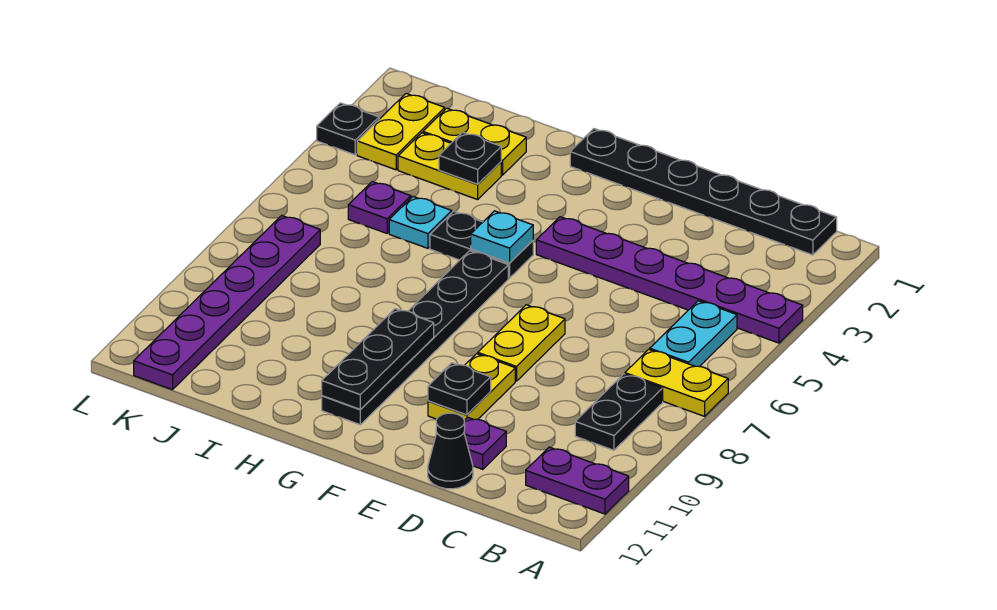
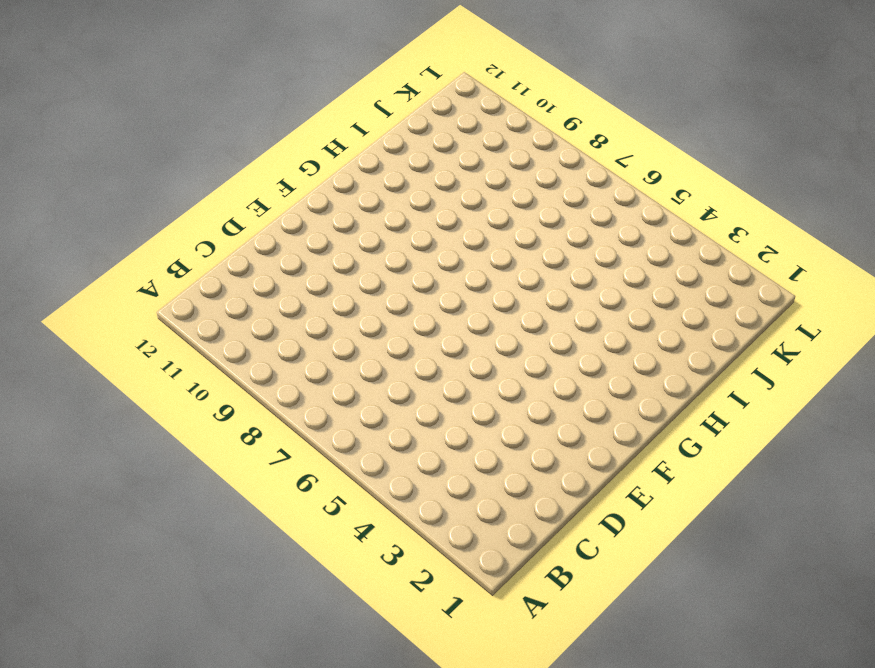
none -> purple 1x6 plate [536,217,803,343]
none -> yellow 1x2 plate [625,349,728,416]
none -> purple 1x2 plate [526,447,629,514]

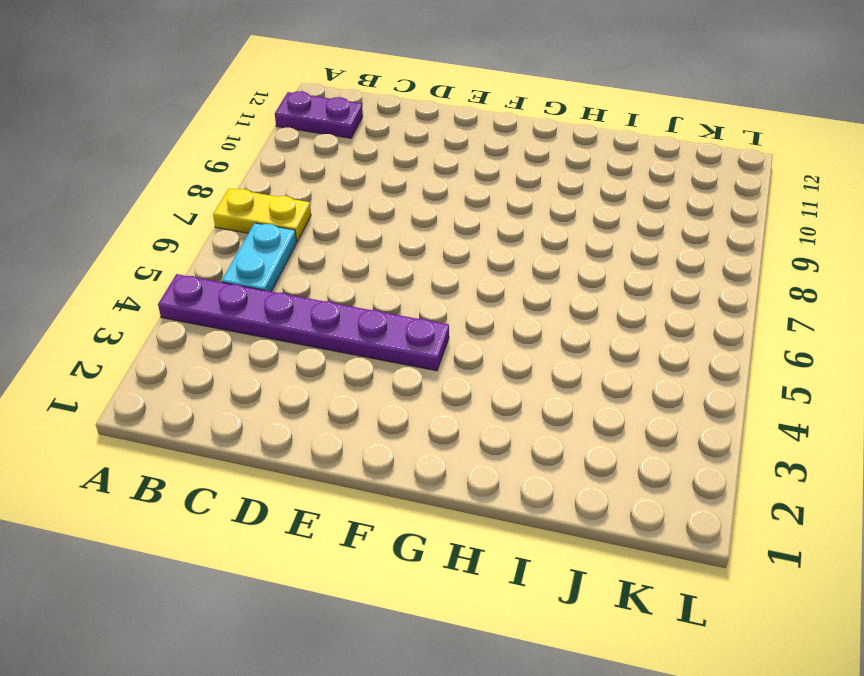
none -> black 1x6 plate [570,129,837,255]
none -> black 1x2 plate [575,374,663,450]
none -> purple 1x1 plate [464,417,506,469]

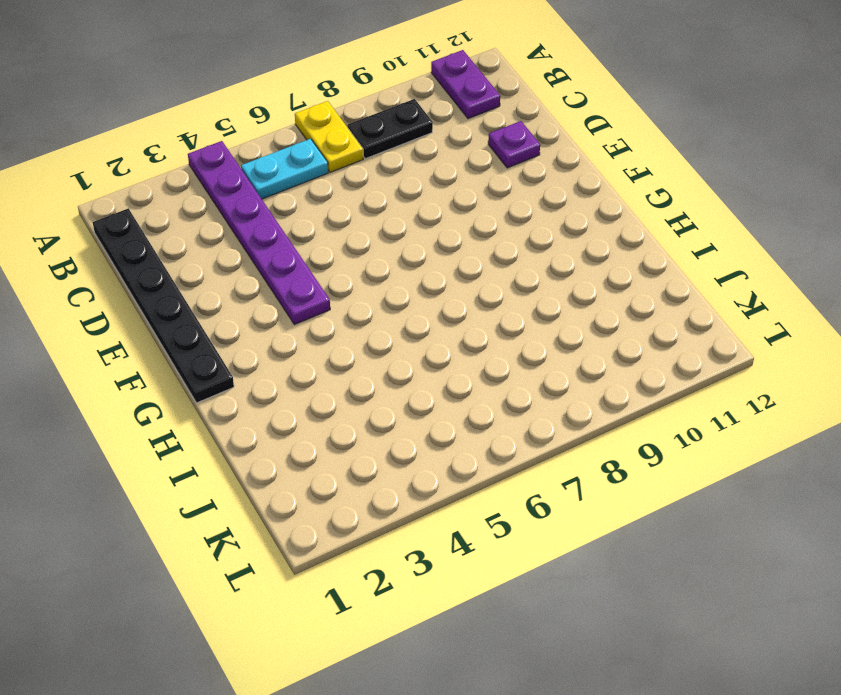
none -> black 1x1 cone [428,413,473,489]
none -> yellow 1x2 plate [478,305,565,381]
none -> yellow 1x2 plate [428,354,515,420]

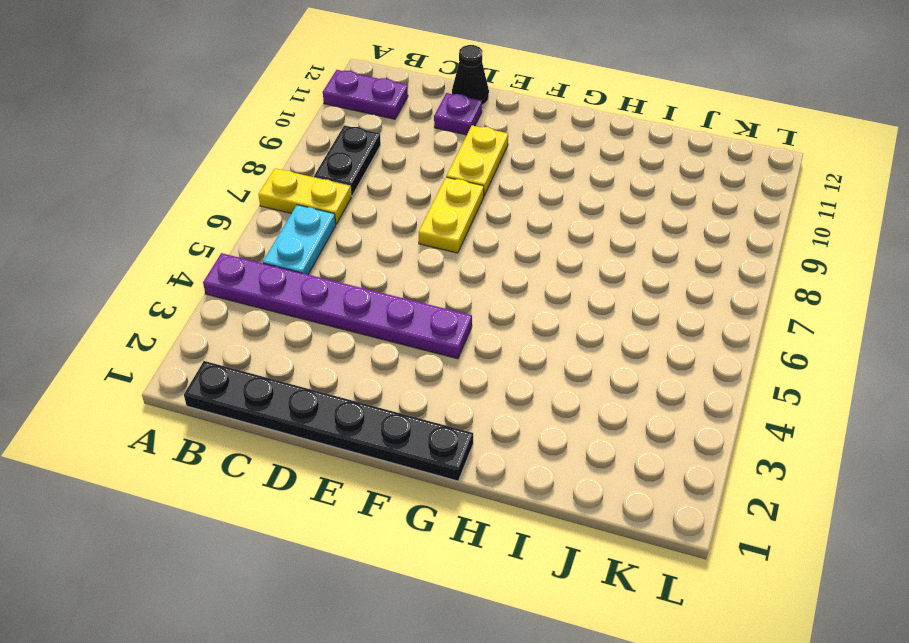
none -> black 1x2 plate [430,211,533,278]
none -> black 1x6 plate [322,251,508,425]
none -> yellow 1x2 plate [423,108,526,175]

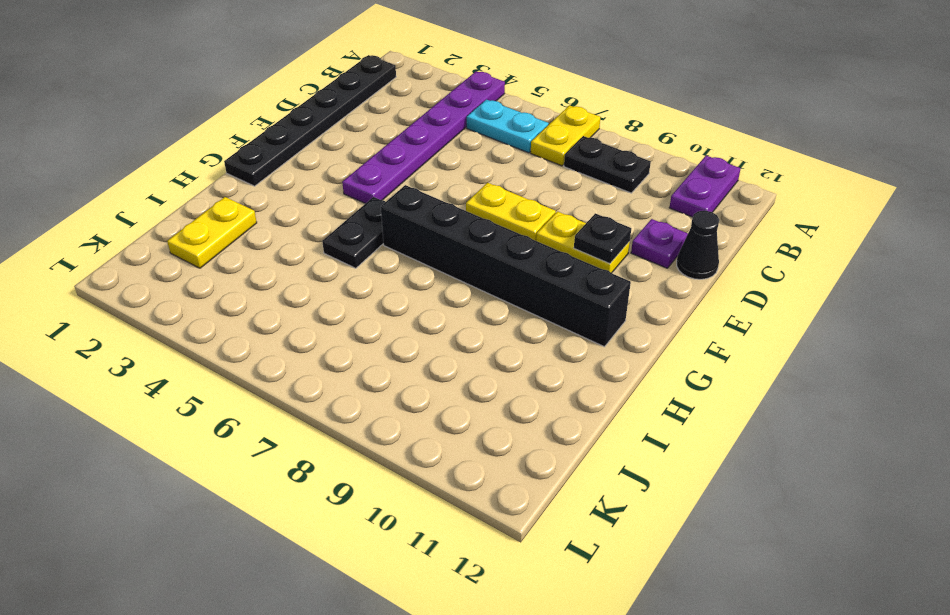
black 1x6 brick [381,185,631,347] -> black 1x6 plate [322,251,508,425]
none -> yellow 1x2 plate [398,133,501,200]
none -> cyan 1x1 plate [389,197,452,248]
none -> purple 1x1 plate [348,182,411,233]

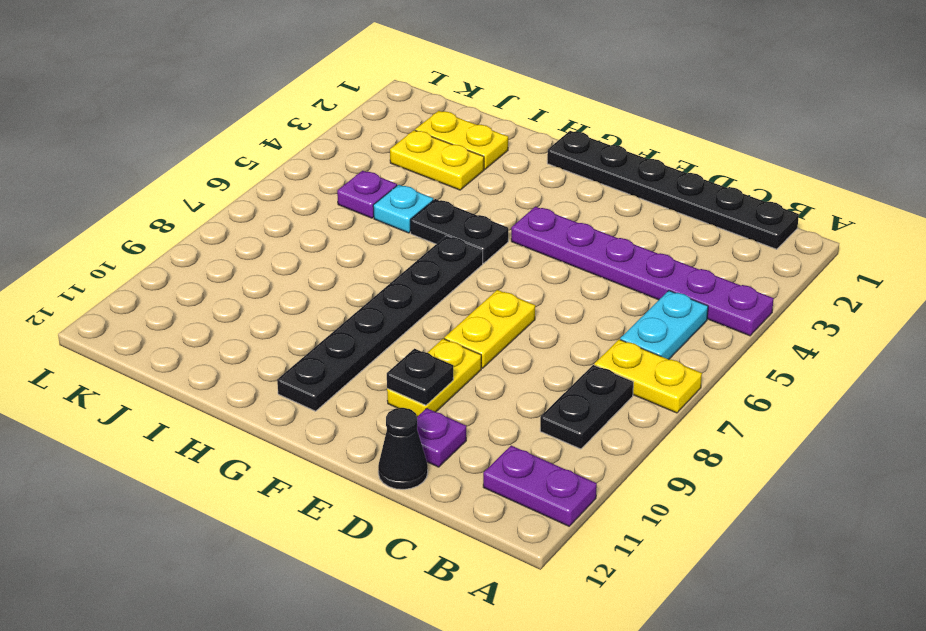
none -> yellow 1x2 plate [357,94,445,170]
none -> purple 1x6 plate [134,216,320,390]
none -> black 1x1 plate [317,103,379,155]

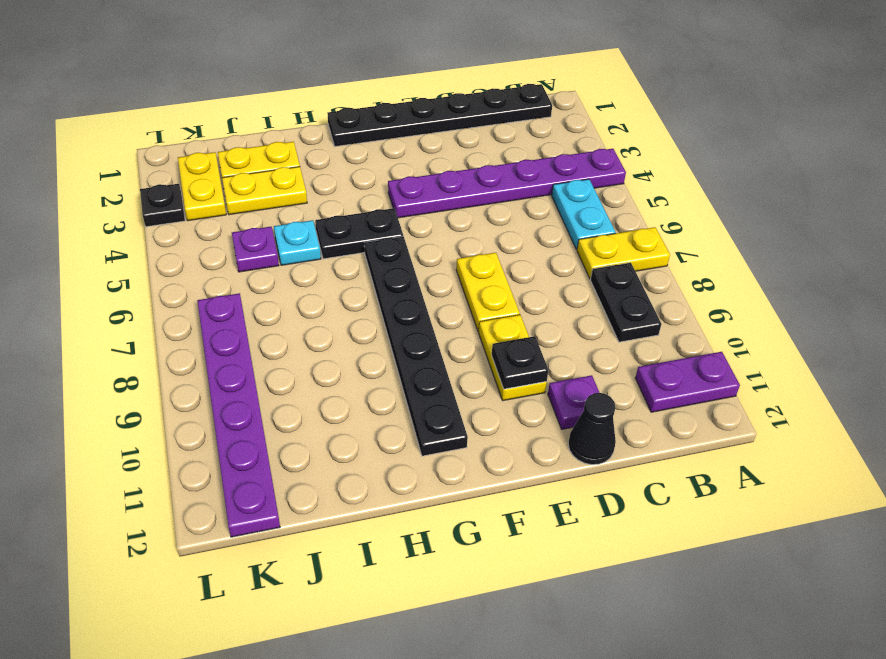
none -> cyan 1x1 plate [471,211,533,263]
none -> black 1x3 plate [322,309,434,409]
none -> black 1x1 plate [439,132,501,184]

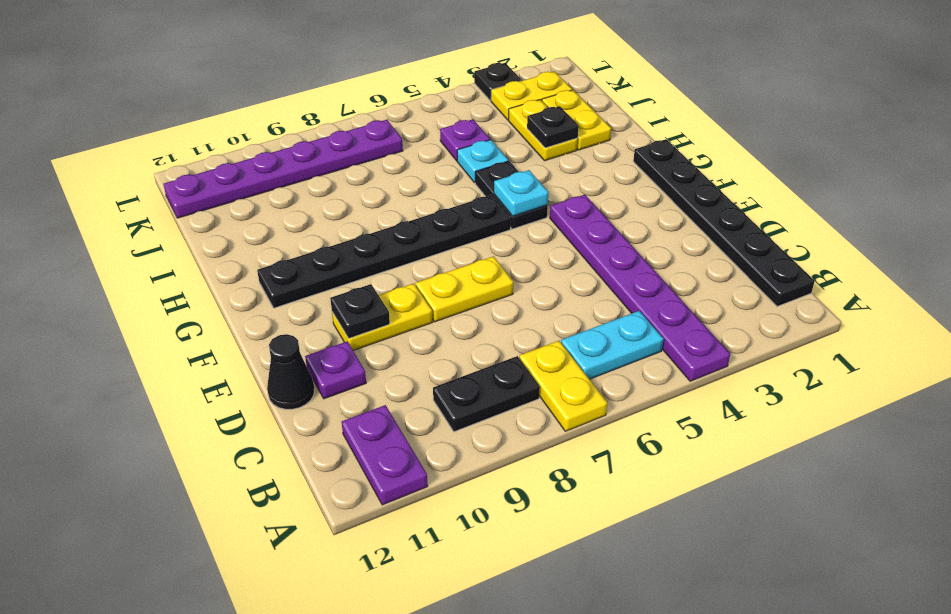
none -> black 1x3 plate [322,309,434,409]

